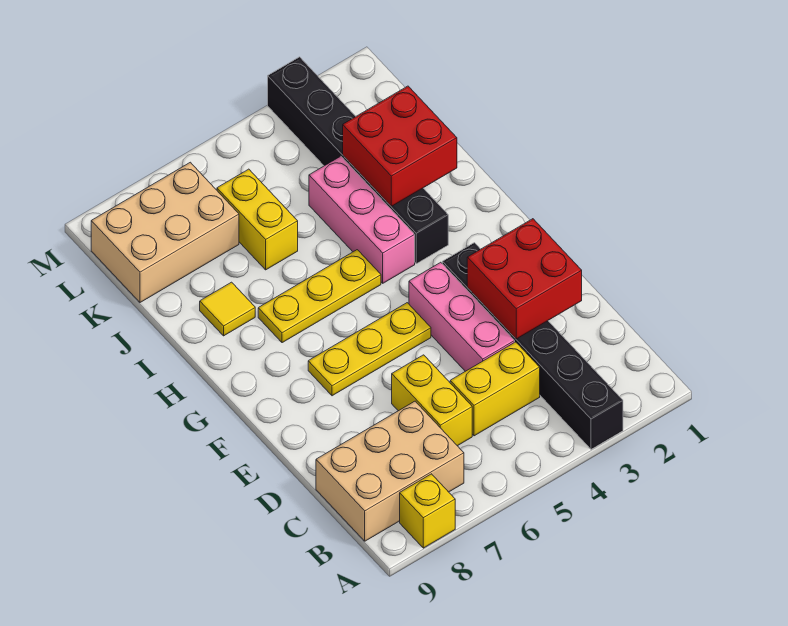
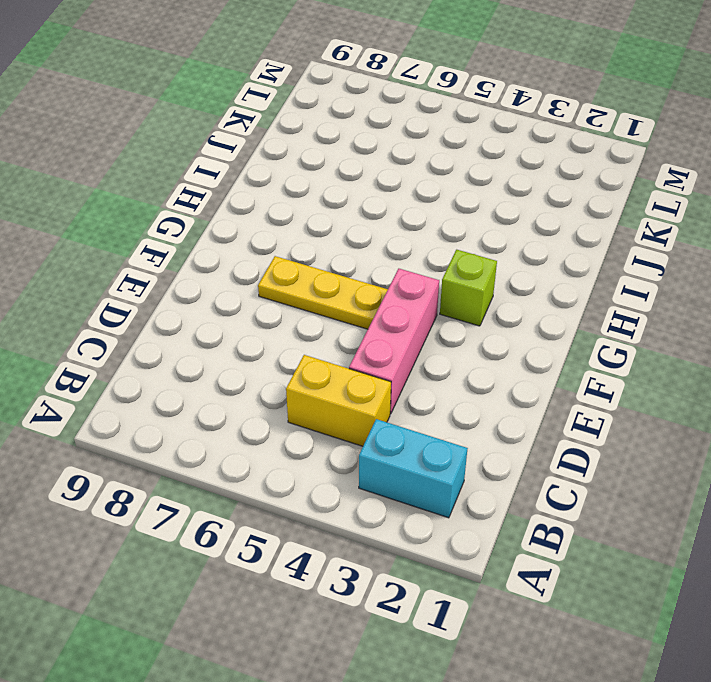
cyan 1x2 brick [359,419,468,518] -> black 1x6 brick [442,243,623,449]
lime 1x1 brick [440,250,497,326] -> none
none -> yellow 1x1 brick [400,474,455,548]
none -> tan 2x3 brick [316,401,464,541]
none -> yellow 1x2 brick [392,355,472,446]

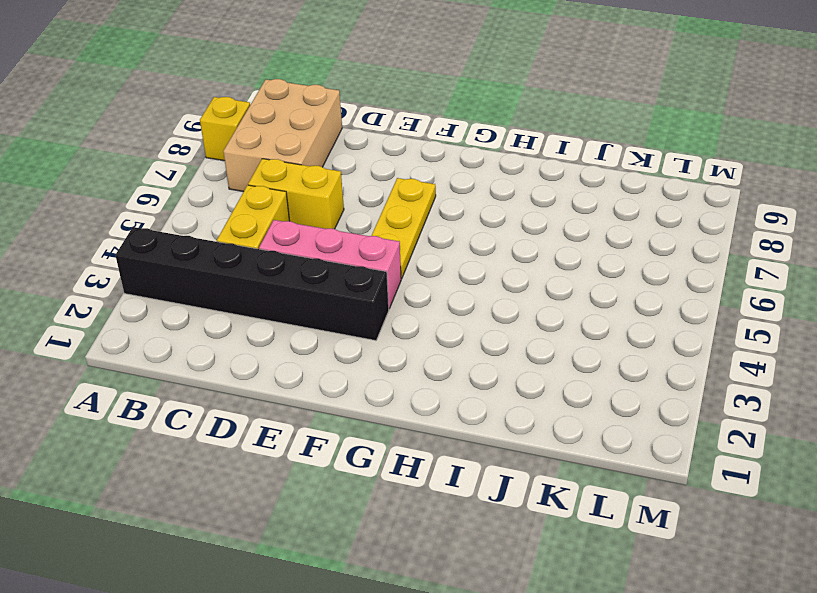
none -> black 1x6 brick [268,57,448,264]
none -> pink 1x3 brick [309,156,415,283]
none -> yellow 1x3 plate [258,250,381,343]

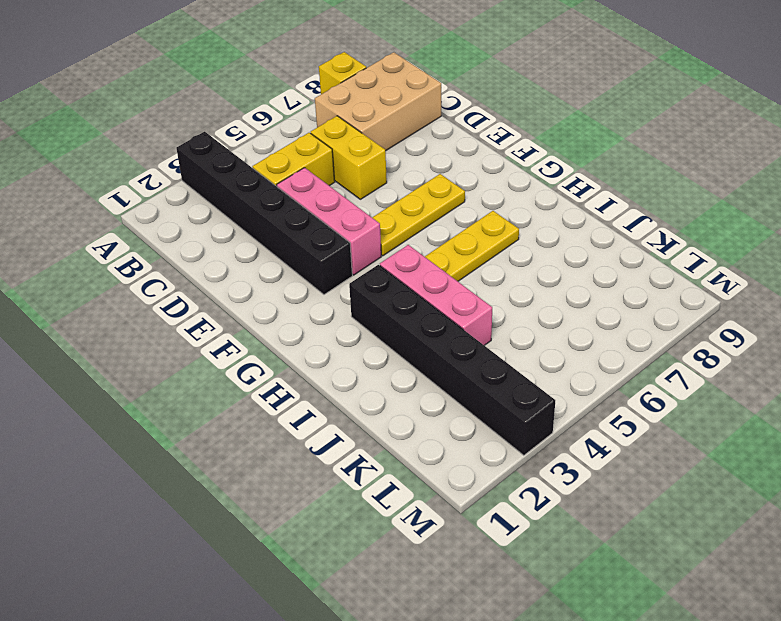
none -> yellow 1x1 tile [200,282,255,336]
none -> yellow 1x2 brick [217,169,298,270]
none -> tan 2x3 brick [91,162,239,302]

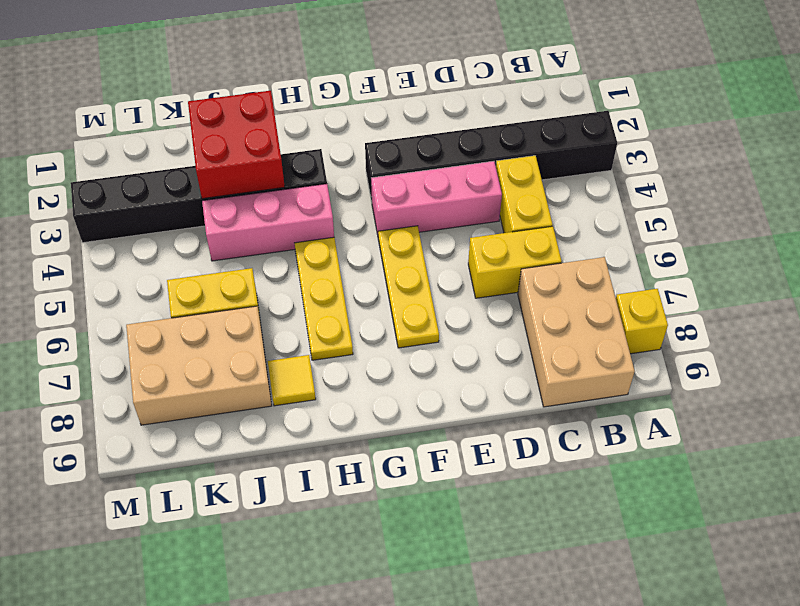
tan 2x3 brick [126,306,272,425] -> tan 2x3 brick turned to [91,162,239,302]
none -> red 2x2 brick [467,219,582,339]

